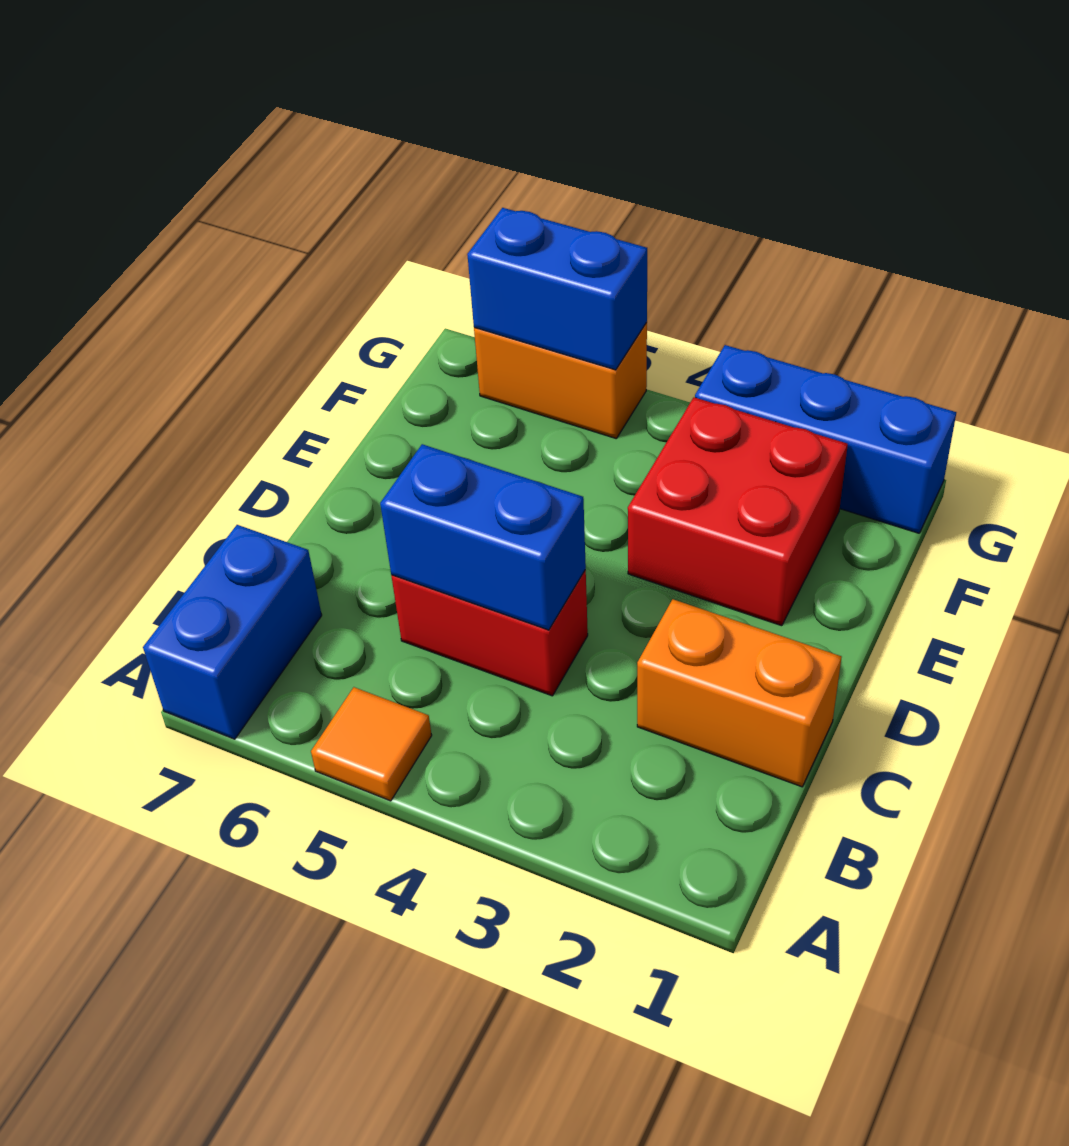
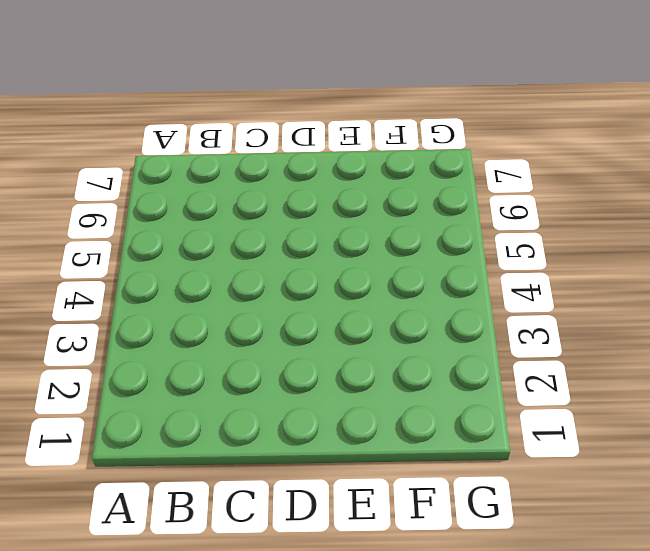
none -> orange 1x1 tile [311,687,432,801]
none -> blue 1x2 brick [143,525,322,739]

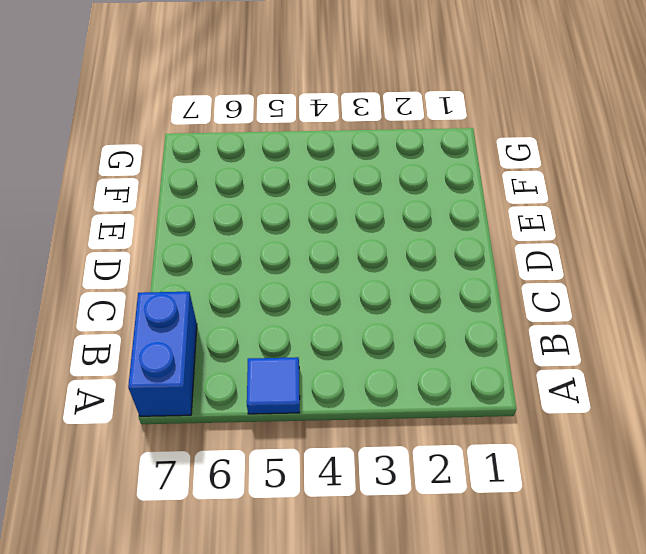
blue 1x1 tile [247,357,300,414] -> orange 1x1 tile [311,687,432,801]
none -> orange 1x2 brick [637,599,841,787]
none -> red 1x2 brick [391,570,588,696]

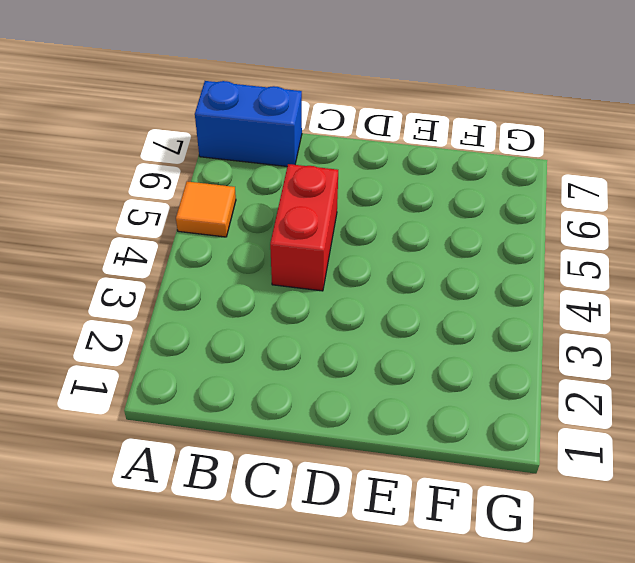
none -> orange 1x2 brick [637,599,841,787]
none -> red 2x2 brick [628,397,848,626]

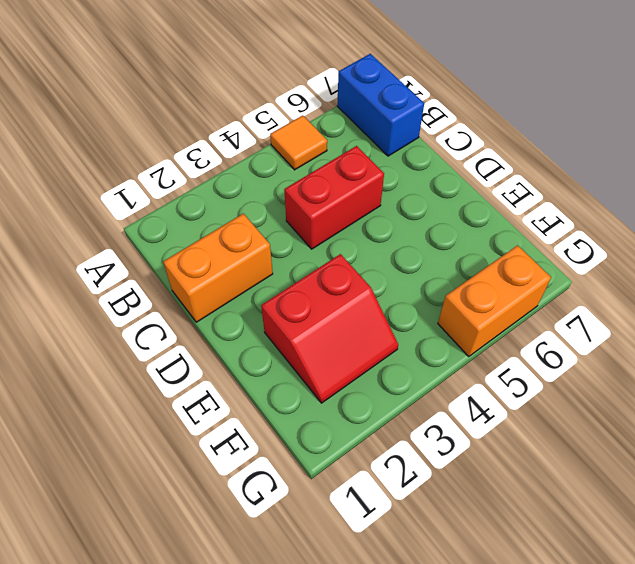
red 2x2 slope [261,254,398,403] -> red 2x2 brick [628,397,848,626]
none -> blue 1x3 brick [695,345,956,533]
none -> blue 1x2 brick [380,444,586,630]

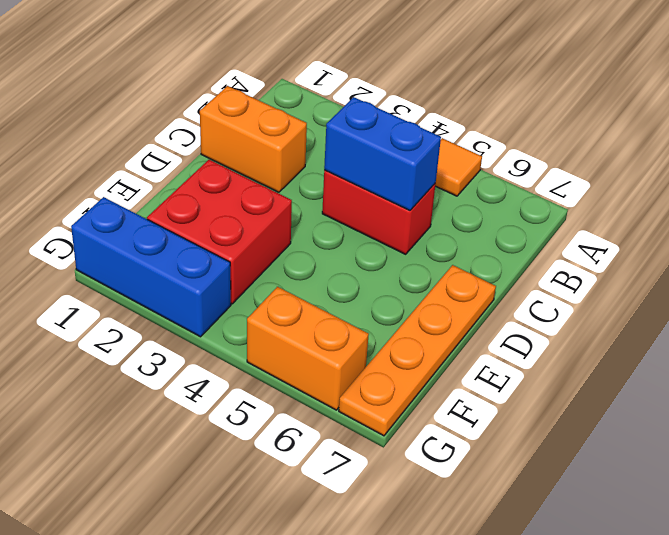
orange 1x4 plate [339,265,496,436] -> none
none -> blue 1x2 brick [143,525,322,739]
none -> blue 1x2 brick [467,208,647,370]

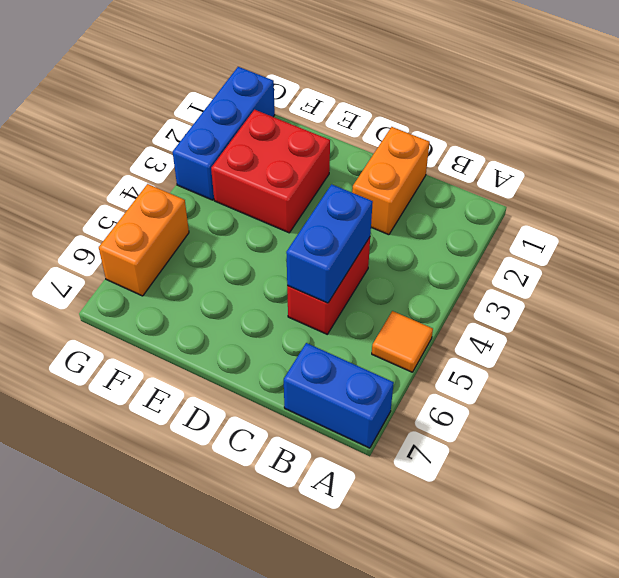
none -> blue 1x2 brick [467,208,647,370]

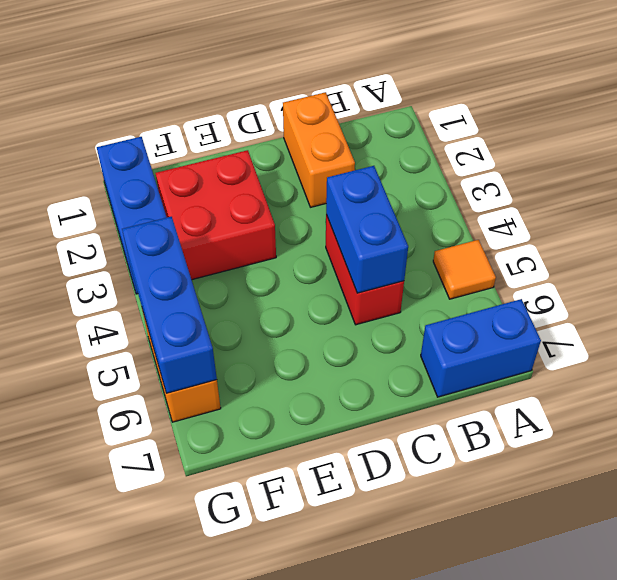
blue 1x3 brick [122,217,217,393] -> blue 1x2 brick [467,208,647,370]

